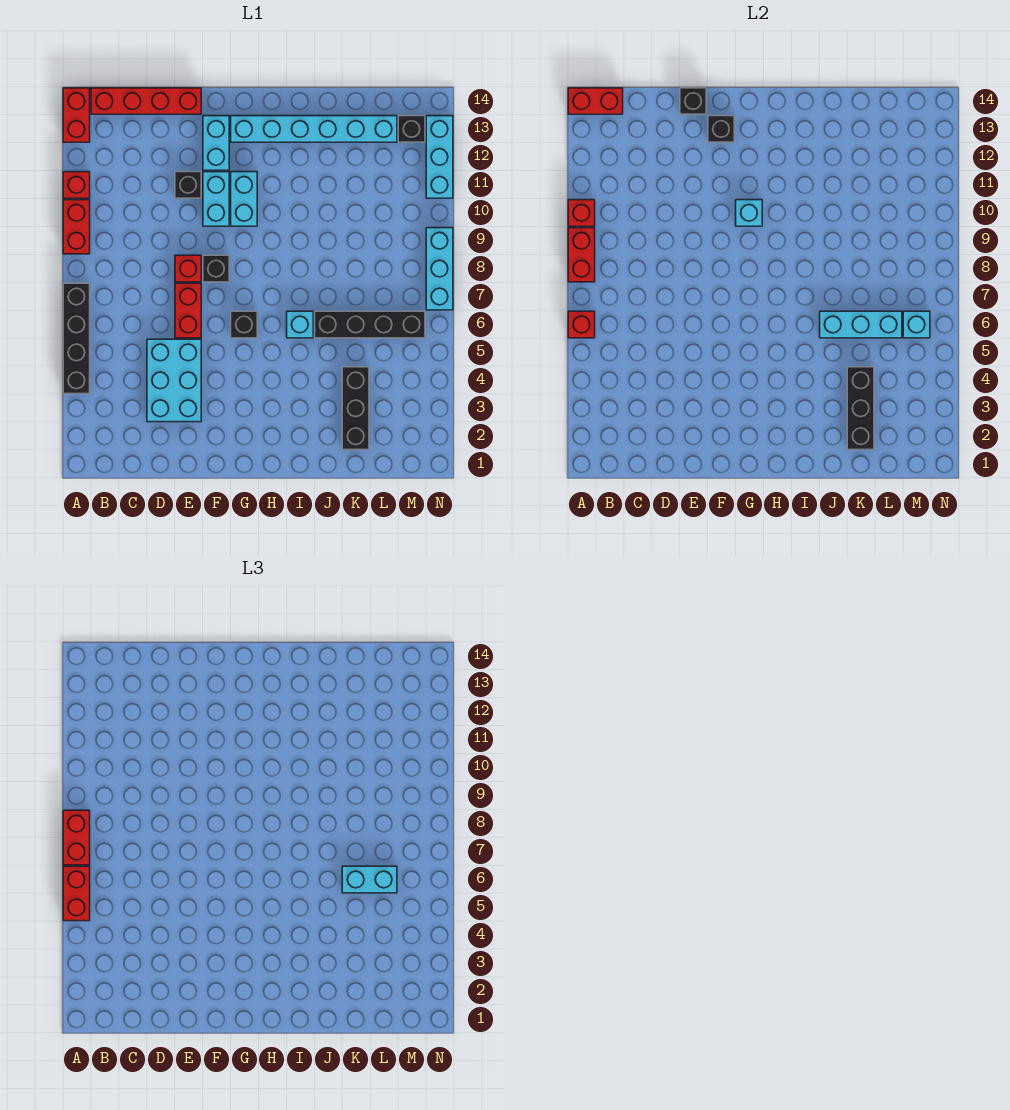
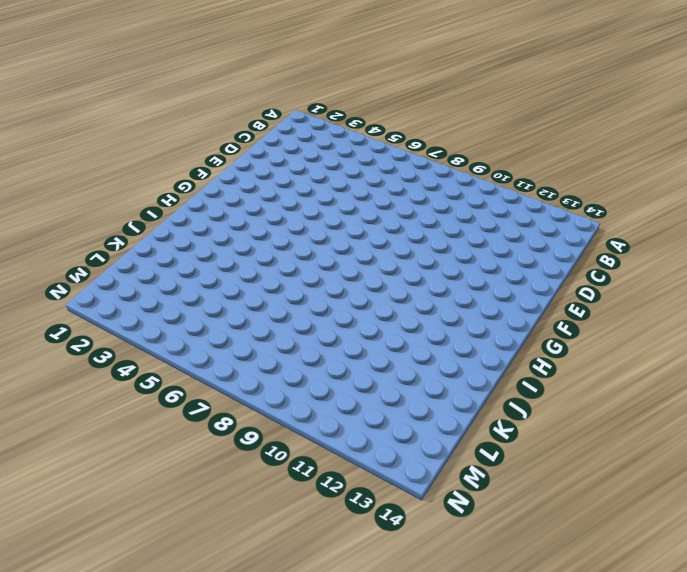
none -> black 1x4 brick [63,283,90,394]
none -> red 1x2 brick [63,200,90,254]
none -> red 1x1 brick [63,172,90,198]
none -> red 1x2 brick [63,88,90,142]

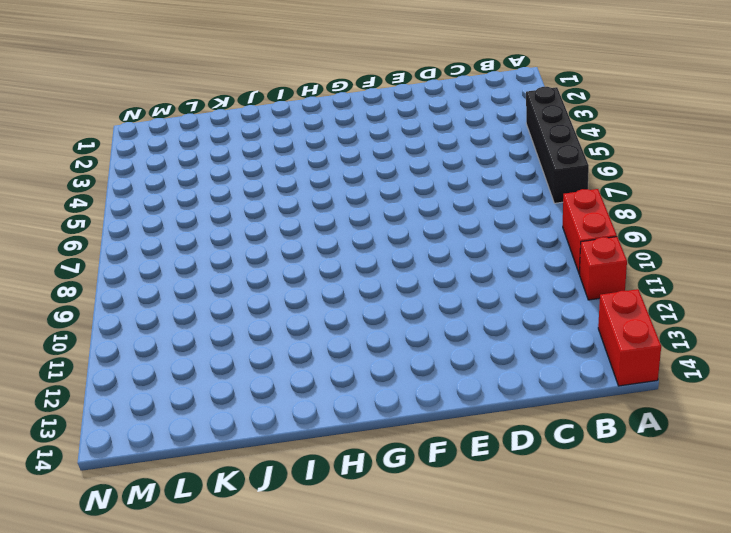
none -> red 1x4 brick [91,88,201,114]
none -> cyan 2x3 brick [147,339,201,422]
none -> red 1x2 brick [175,283,201,338]
none -> red 1x1 brick [175,255,201,282]

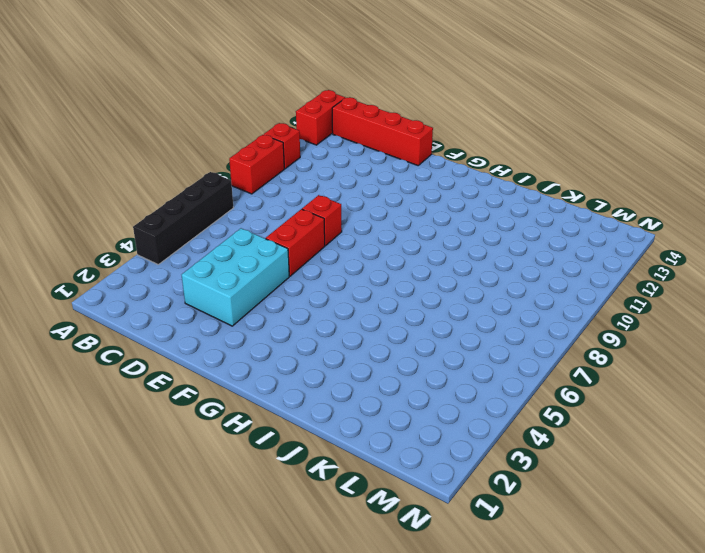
none -> black 1x1 brick [175,172,201,198]
none -> black 1x1 brick [203,255,229,282]
none -> cyan 1x2 brick [203,172,229,226]
none -> cyan 1x2 brick [203,116,229,170]

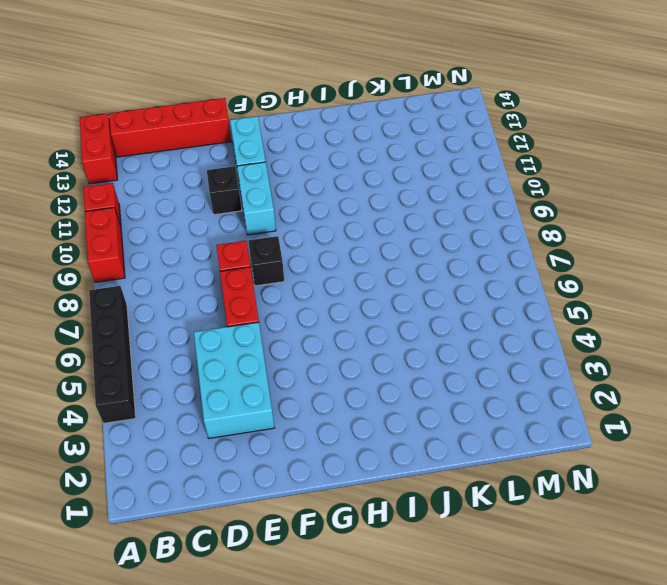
none -> black 1x1 brick [231,311,257,338]
none -> cyan 1x2 brick [231,172,257,226]
none -> cyan 1x6 brick [231,116,397,142]
none -> cyan 1x1 brick [287,311,313,338]

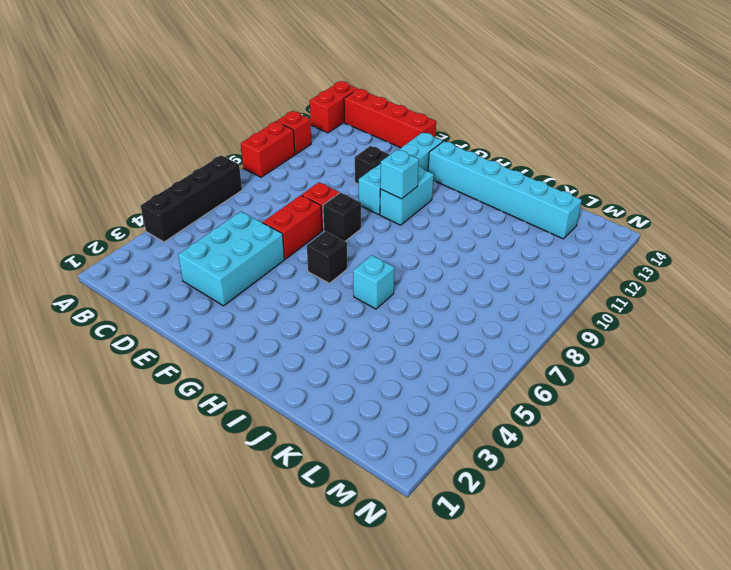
none -> black 1x4 brick [315,311,425,338]
none -> black 1x3 brick [342,367,369,450]
none -> black 1x1 brick [398,116,425,142]
none -> cyan 1x3 brick [426,228,453,310]

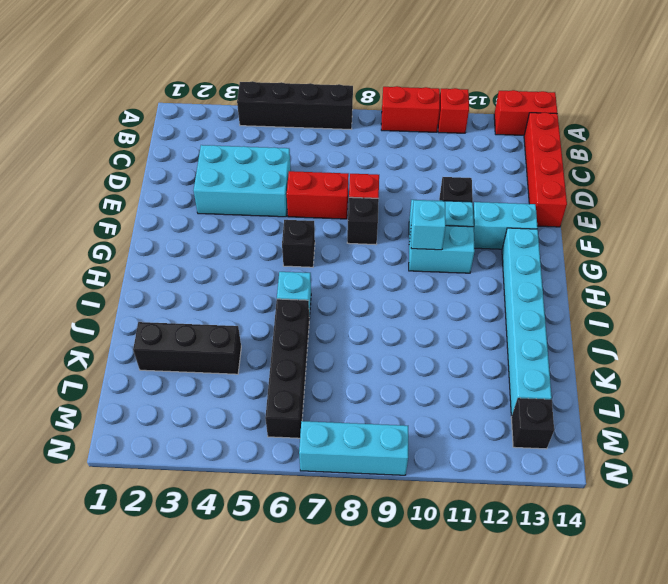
none -> cyan 1x3 brick [426,116,453,198]
none -> red 1x1 brick [568,311,595,338]
none -> red 1x2 brick [568,228,595,282]
none -> red 1x1 brick [568,200,595,226]

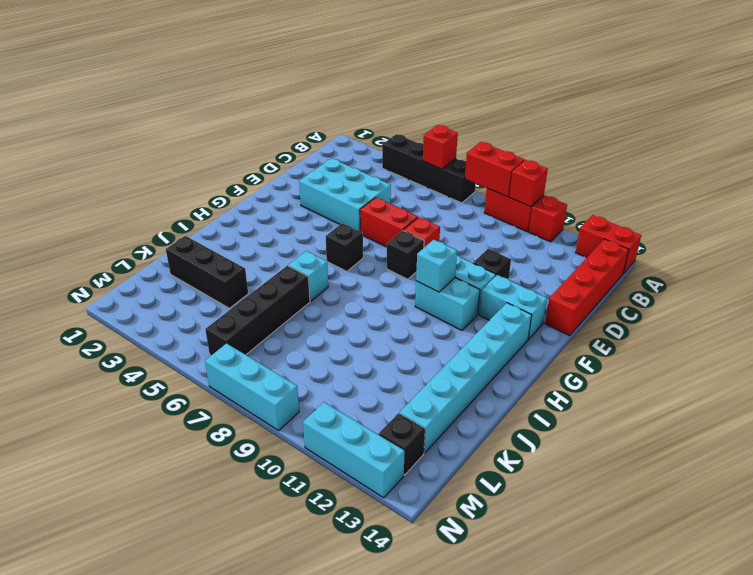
none -> red 1x2 brick [568,88,623,114]
none -> black 1x1 brick [680,88,706,114]
none -> black 1x1 brick [708,116,734,142]
none -> cyan 1x3 brick [820,311,902,338]

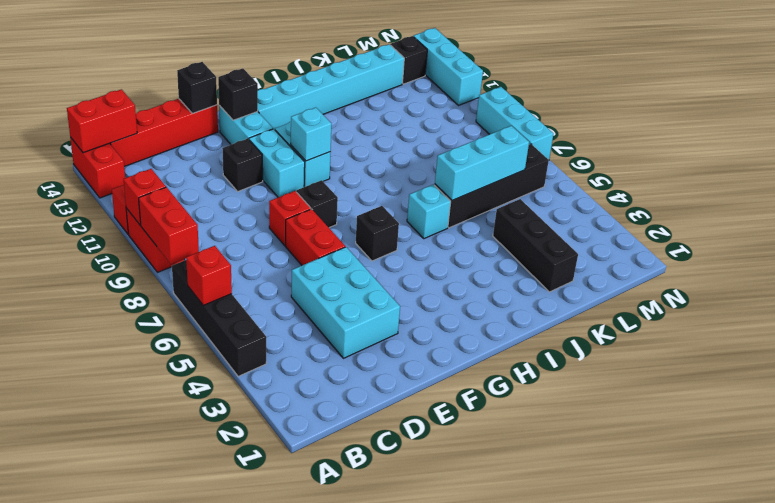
none -> black 1x3 brick [847,367,874,450]
none -> cyan 1x1 brick [903,311,930,338]
none -> red 1x2 brick [63,866,90,921]
none -> red 1x2 brick [63,810,90,865]

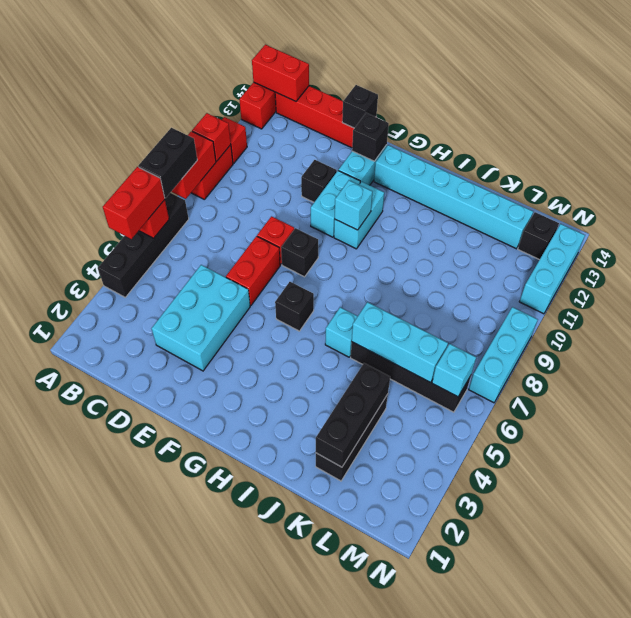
black 1x2 brick [138,128,197,198] -> red 1x2 brick [63,810,90,865]
none -> cyan 1x2 brick [342,866,397,893]

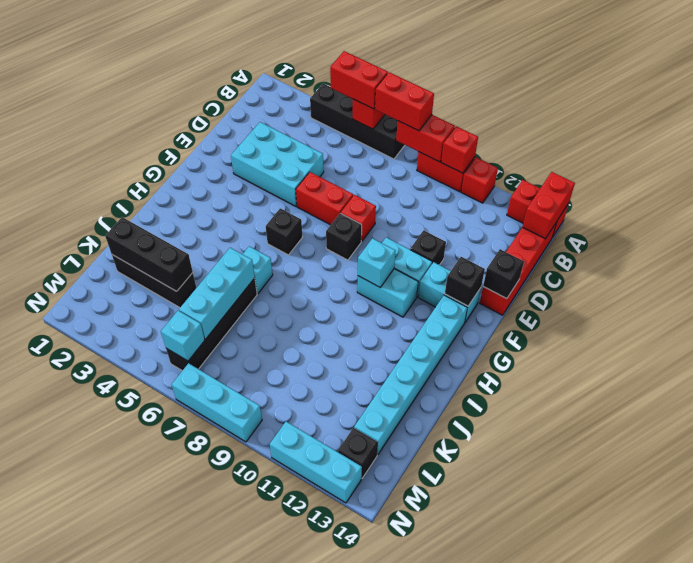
none -> cyan 1x2 brick [342,866,397,893]

